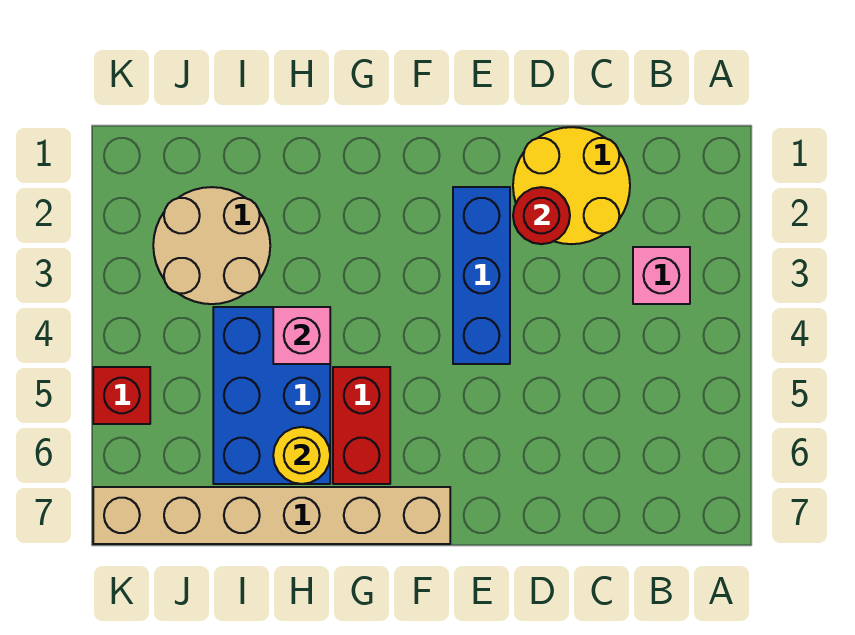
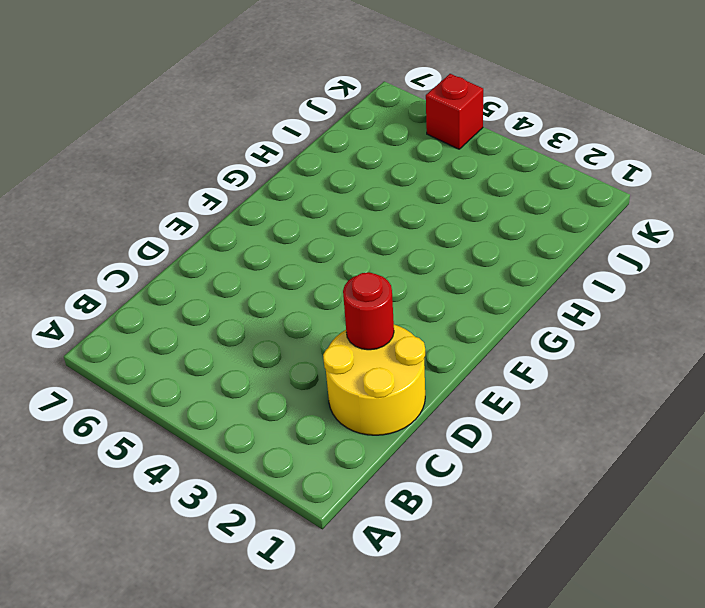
none -> pink 1x1 brick [633,247,690,304]
none -> blue 1x3 brick [453,187,510,364]

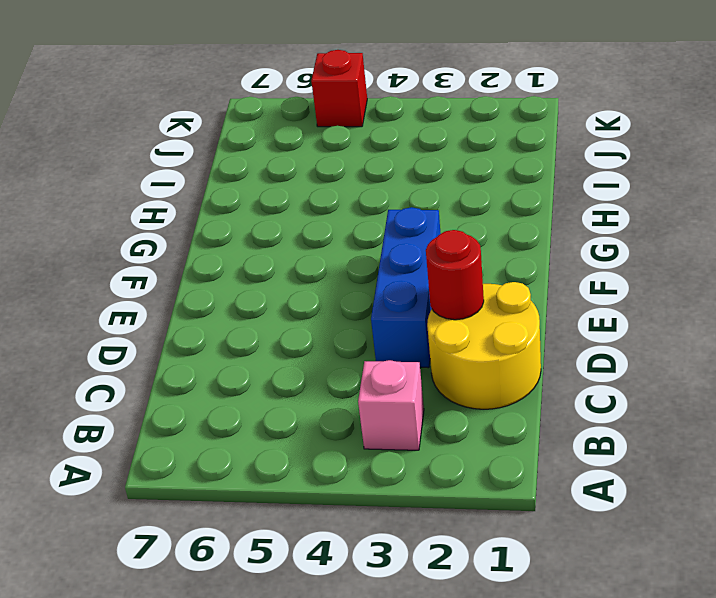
blue 1x3 brick [371,207,441,368] -> blue 1x3 brick turned to [453,187,510,364]
none -> tan 1x6 brick [93,487,450,544]
none -> red 1x2 brick [333,367,390,484]

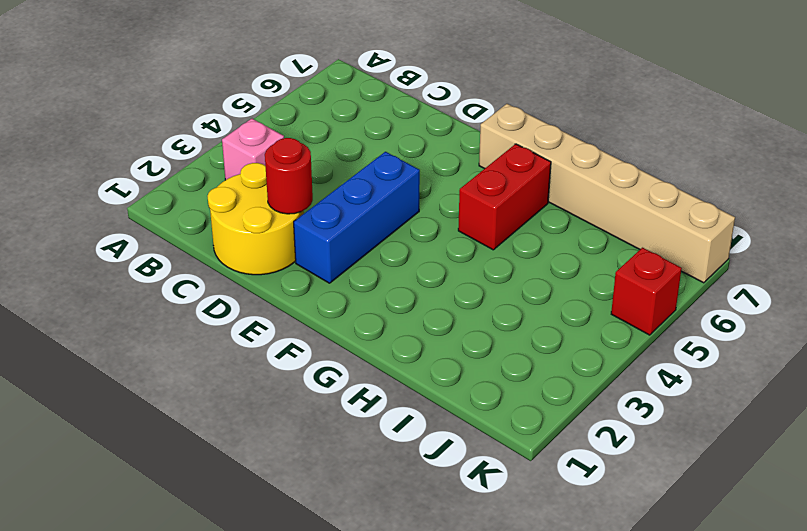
none -> blue 2x3 brick [213,307,330,484]
none -> tan 2x2 round brick [153,187,270,304]

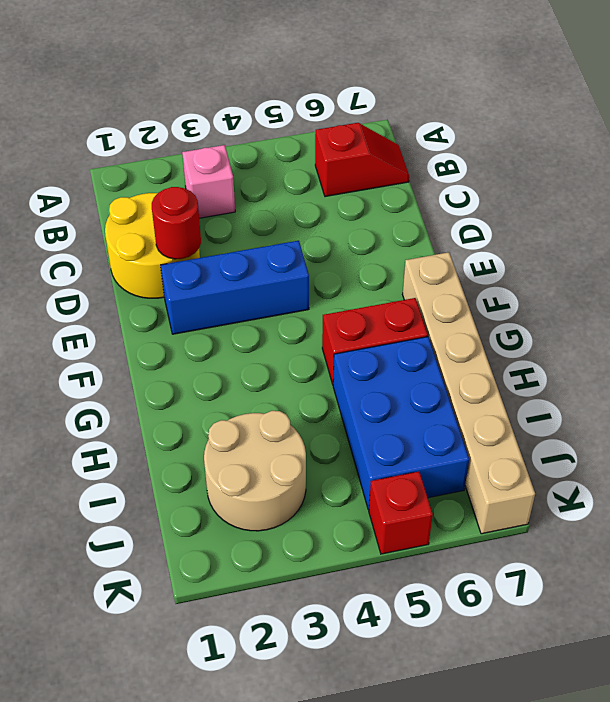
red 1x2 slope [315,123,409,197] -> none
blue 2x3 brick [333,337,469,510] -> blue 2x3 brick turned to [213,307,330,484]
none -> pink 1x1 brick [273,307,330,364]
none -> yellow 1x1 round brick [273,427,330,484]

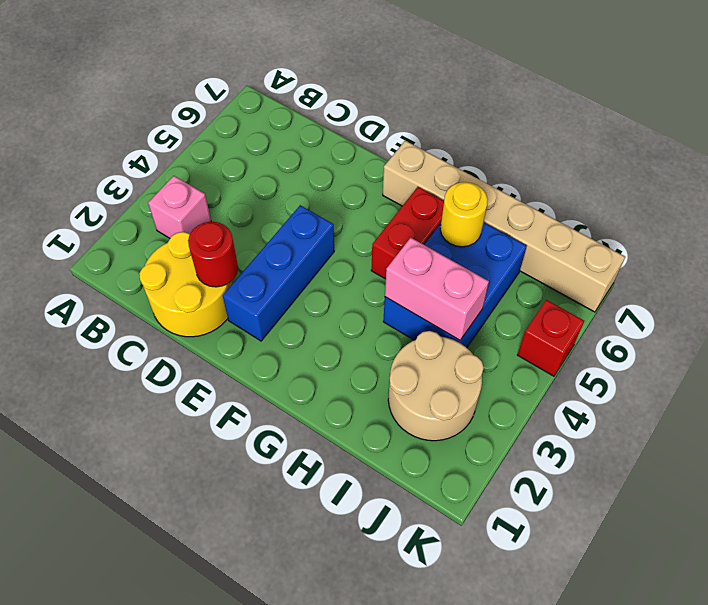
pink 1x2 brick [385,238,489,340] -> pink 1x1 brick [273,307,330,364]

